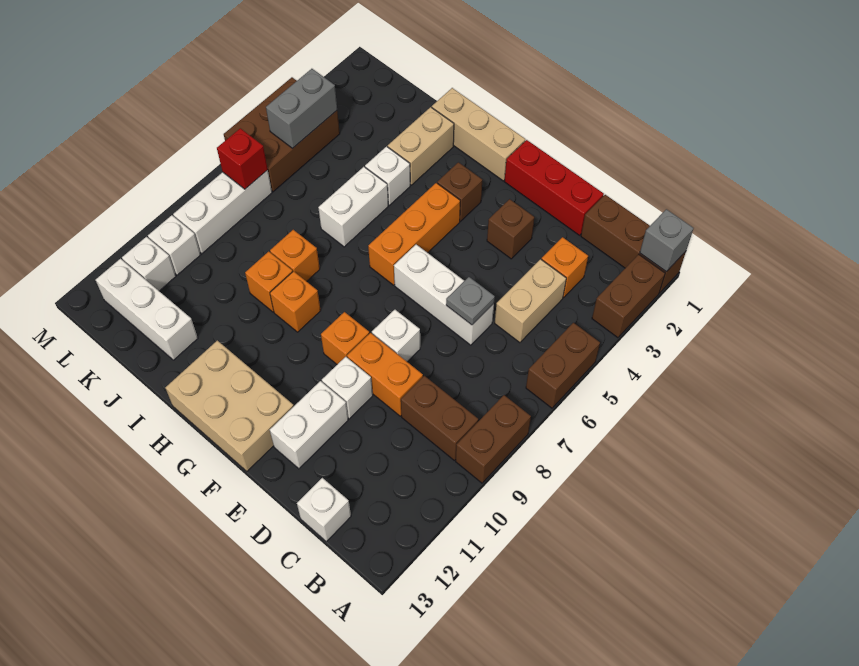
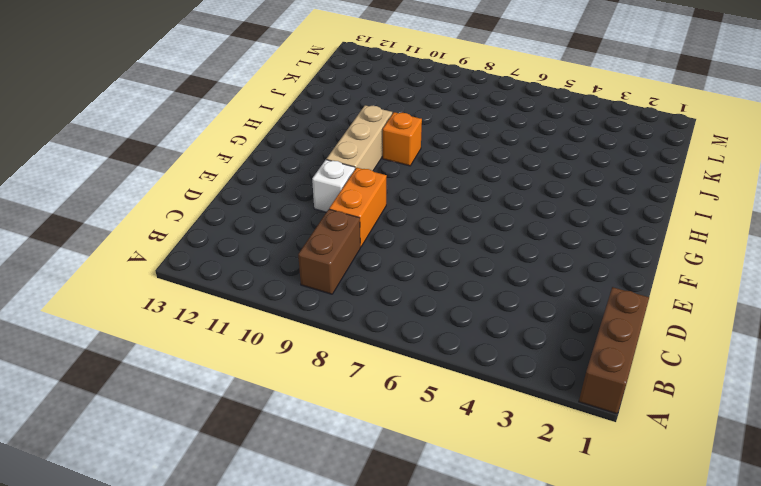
tan 1x3 brick [327,105,392,171] -> tan 1x3 brick moved to [432,88,525,181]
none -> brown 1x2 brick [592,254,665,338]
none -> brown 1x2 brick [526,323,600,408]
none -> brown 1x2 brick [456,395,531,483]
none -> orange 1x1 brick [541,237,588,298]

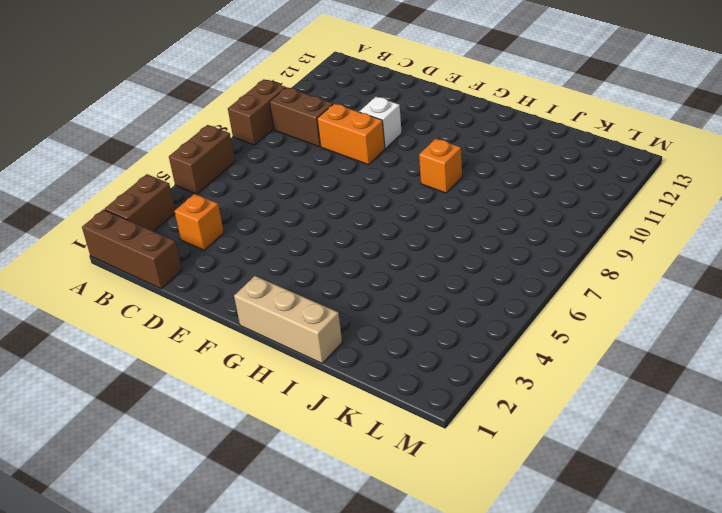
none -> tan 1x2 brick [495,259,566,343]
none -> white 1x1 brick [297,478,351,541]
none -> red 1x3 brick [504,140,604,235]
none -> white 1x3 brick [394,244,494,345]

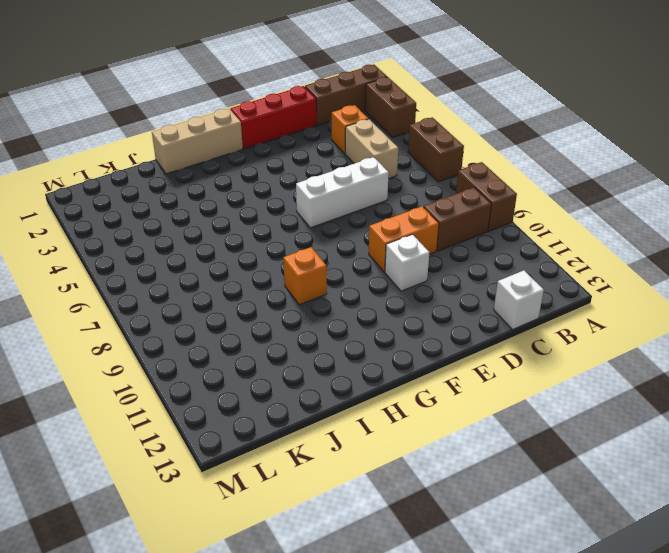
none -> brown 1x1 brick [487,199,534,259]
none -> white 1x1 brick [372,310,420,362]
none -> white 1x2 brick [270,381,348,469]
none -> orange 1x1 brick [321,312,369,364]

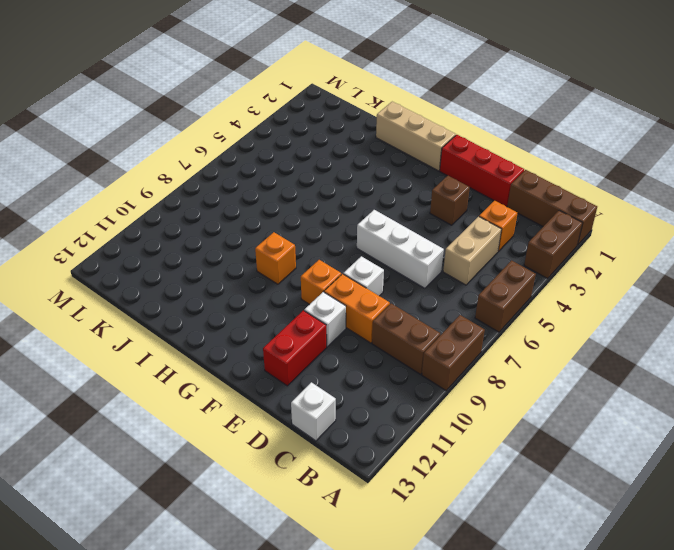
red 1x2 brick [263,311,327,386] -> white 1x2 brick [270,381,348,469]
none -> tan 2x3 brick [165,340,294,471]
none -> brown 1x1 brick [437,162,482,221]
none -> orange 1x3 brick [368,183,460,285]
none -> tan 1x2 brick [388,107,454,185]

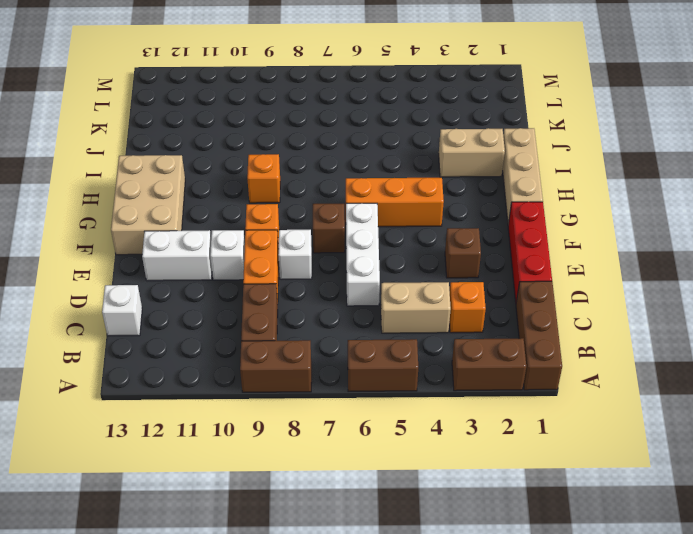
brown 1x1 brick [313,204,345,253] -> brown 1x1 brick moved to [437,162,482,221]
none -> white 1x1 brick [365,146,410,205]
none -> white 1x2 brick [318,167,388,247]
none -> orange 1x1 brick [270,230,320,281]
none -> orange 1x1 brick [245,251,293,312]

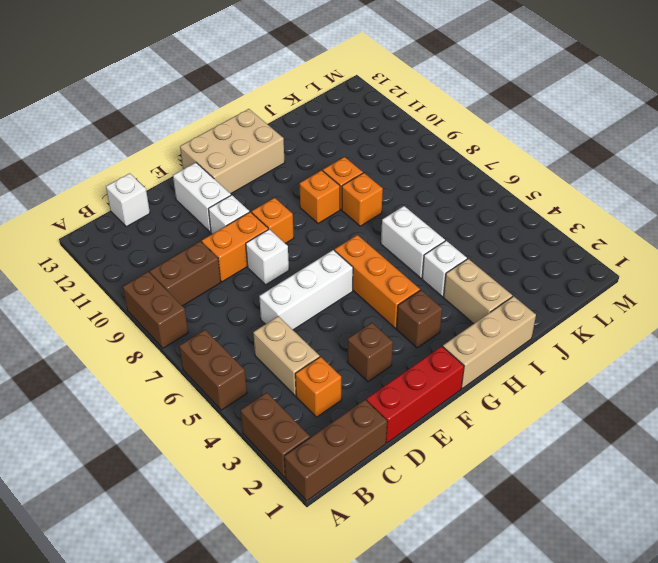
none -> white 1x3 brick [96,259,198,360]
none -> brown 2x3 brick [224,77,340,192]
none -> white 1x3 brick [173,170,272,254]
none -> white 1x1 brick [148,215,201,275]

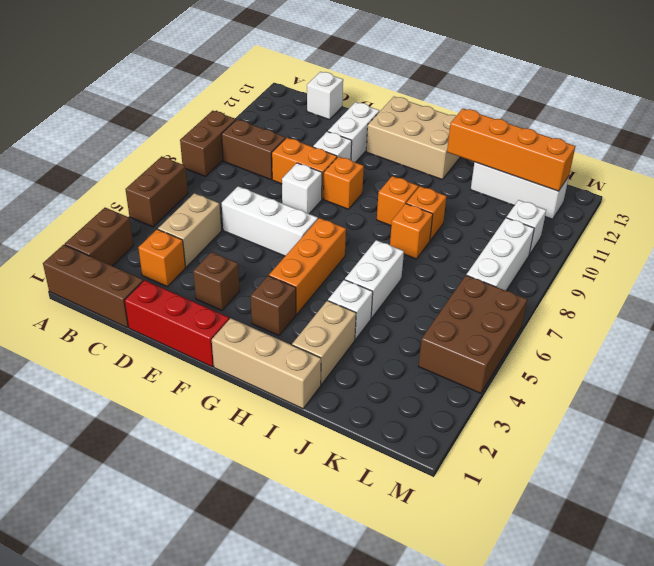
orange 1x4 brick [447,109,575,191] -> none
none -> white 1x1 brick [122,237,176,291]
none -> grey 1x1 brick [640,209,693,272]
none -> grey 1x1 plate [446,277,495,325]
none -> grey 1x2 brick [266,69,337,148]

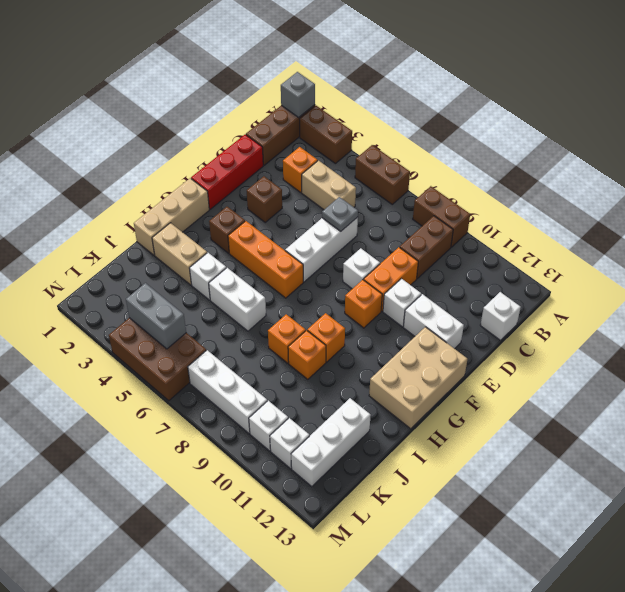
none -> red 1x1 brick [217,128,268,189]

